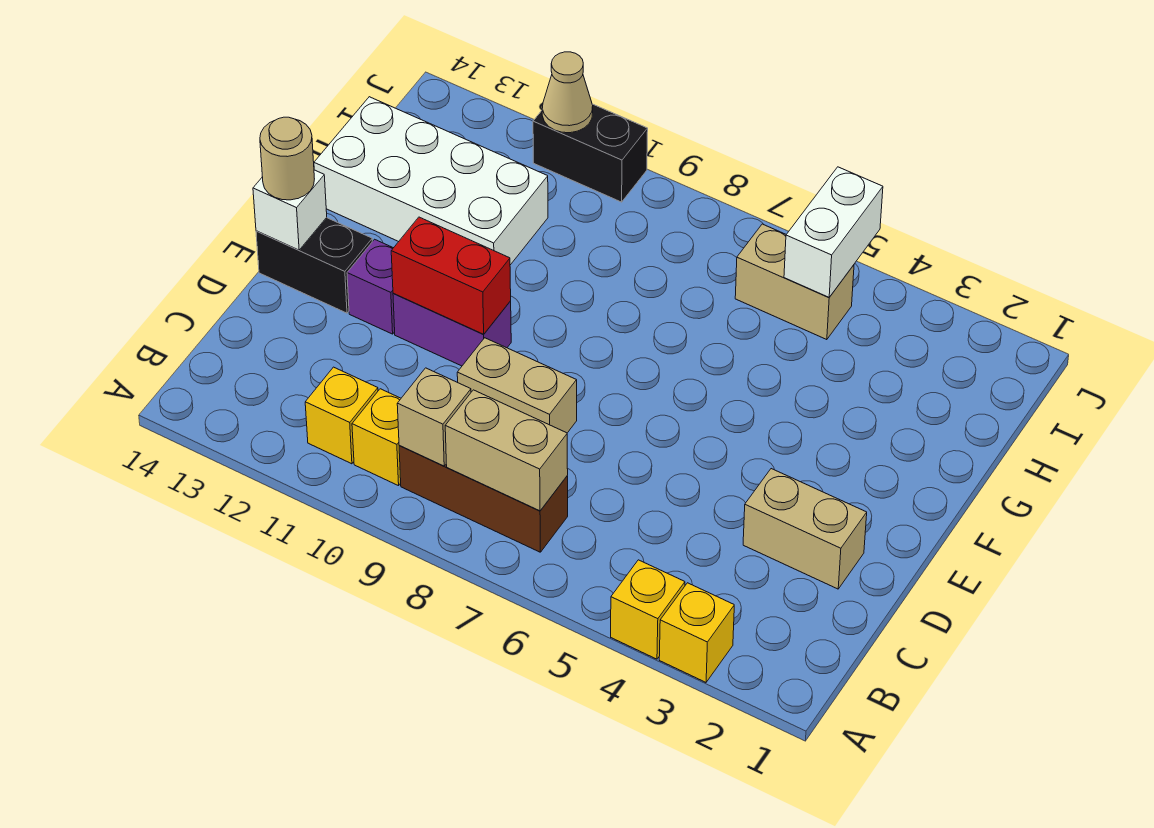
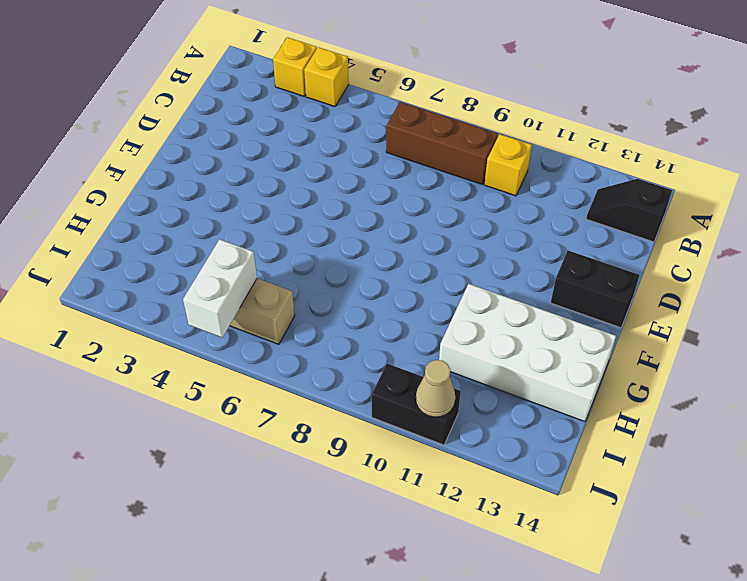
black 1x2 slope [586,179,672,242] -> none
none -> yellow 1x1 brick [305,367,378,464]
none -> tan 1x2 brick [743,469,867,589]
none -> tan 1x2 brick [457,338,577,433]

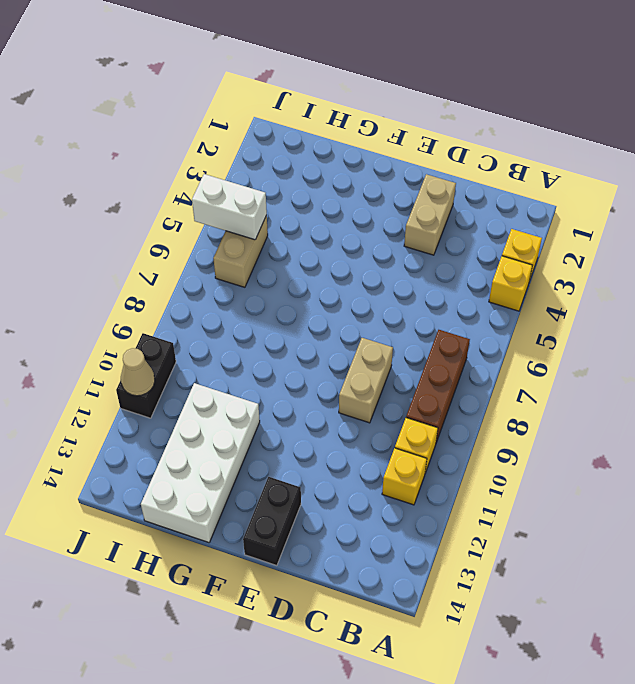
none -> purple 1x2 brick [393,293,511,366]
none -> purple 1x1 brick [347,239,395,334]
none -> tan 1x2 brick [445,390,568,511]

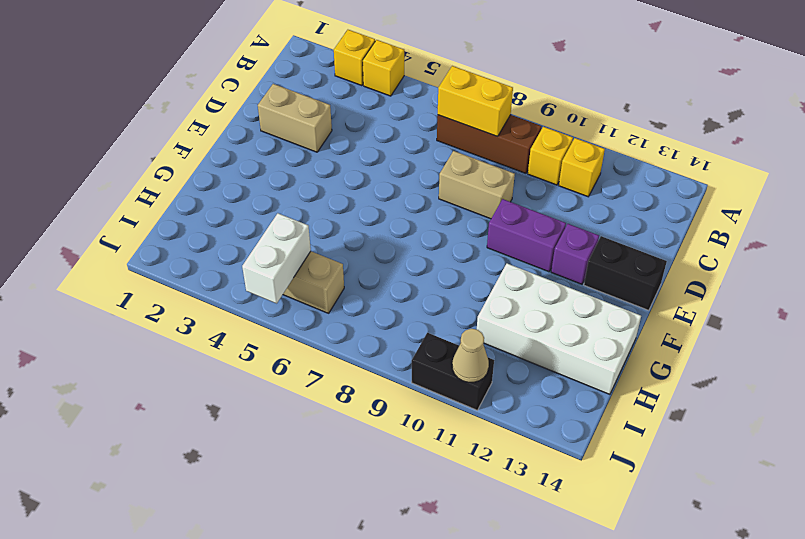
yellow 1x2 brick [438,66,513,137] -> tan 1x2 brick [445,390,568,511]
none -> tan 1x1 brick [397,368,471,466]
none -> red 1x2 brick [391,217,511,334]
none -> white 1x1 brick [253,170,327,250]

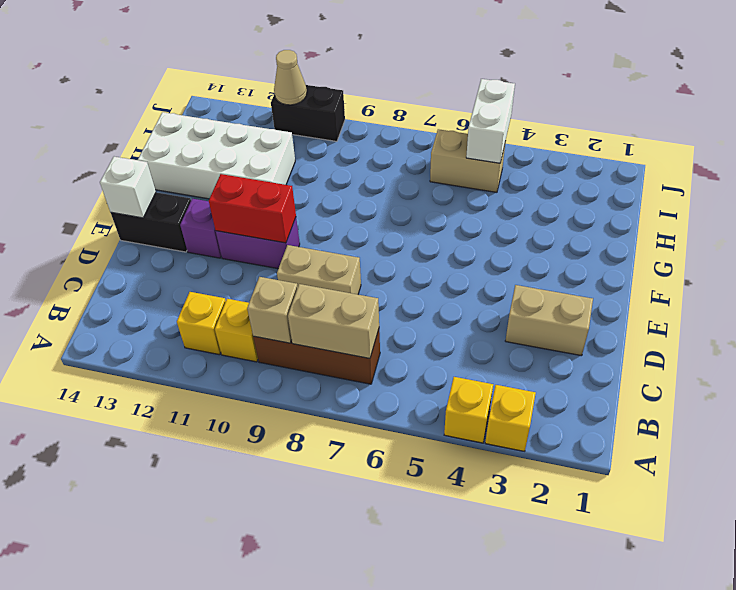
none -> tan 1x1 round brick [260,117,314,200]

